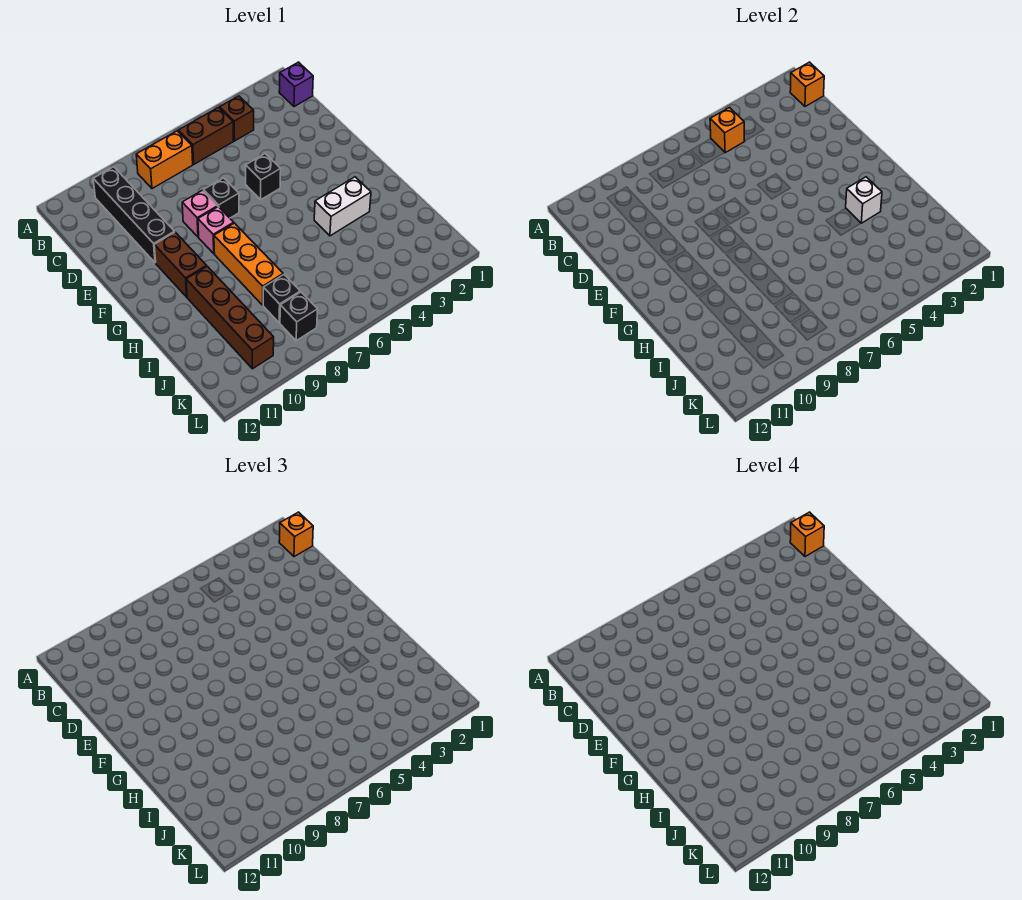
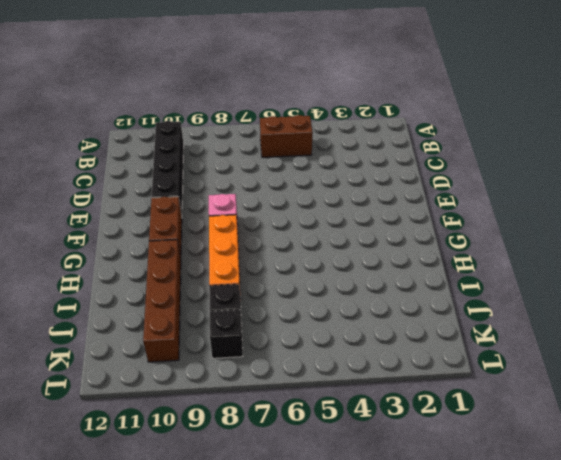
none -> purple 1x1 brick [279,62,313,107]
none -> brown 1x1 brick [220,96,254,141]
none -> orange 1x2 brick [136,131,193,189]

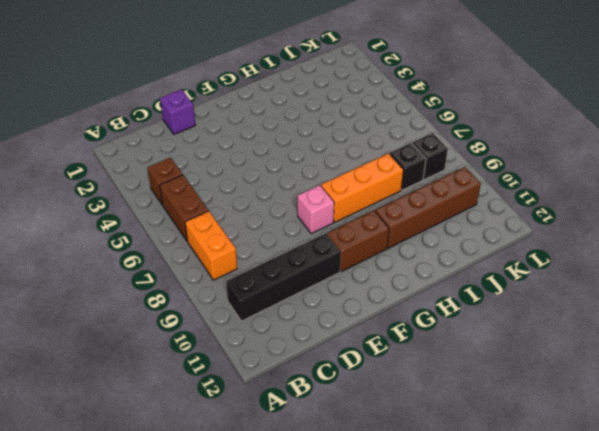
purple 1x1 brick [160,89,195,134] -> purple 1x1 brick moved to [279,62,313,107]
none -> black 1x1 brick [246,154,281,199]
none -> black 1x1 brick [204,178,239,218]
none -> pink 1x1 brick [182,190,218,237]

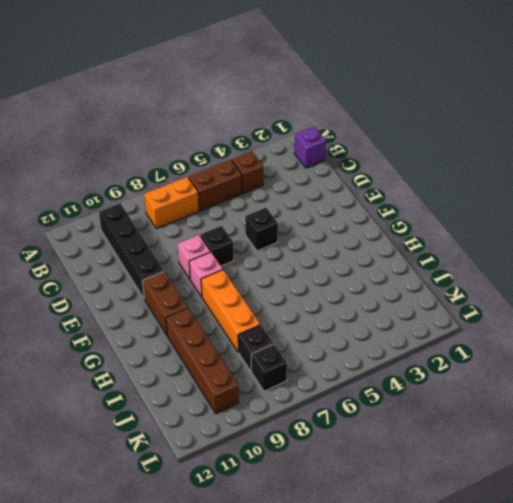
none -> white 1x2 brick [314,177,371,236]
none -> orange 1x1 brick [790,62,824,107]
none -> orange 1x1 brick [710,108,745,153]

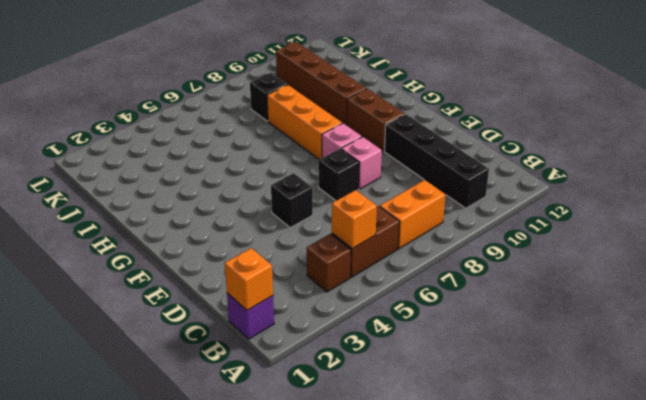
none -> white 1x2 brick [314,177,371,236]
none -> black 1x1 brick [280,292,318,341]
none -> white 1x1 brick [846,177,882,223]

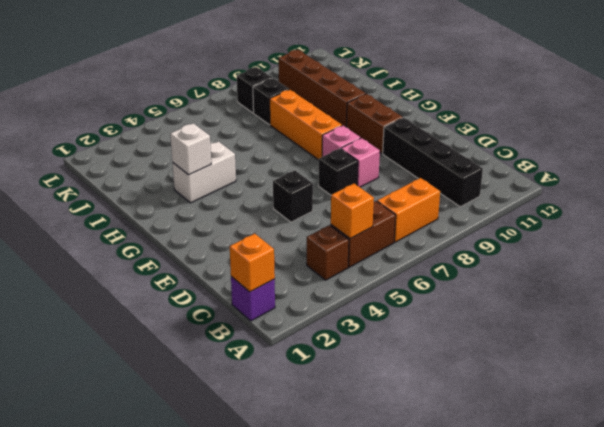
none -> orange 1x1 brick [279,512,313,557]
none -> orange 1x1 brick [790,512,824,557]

